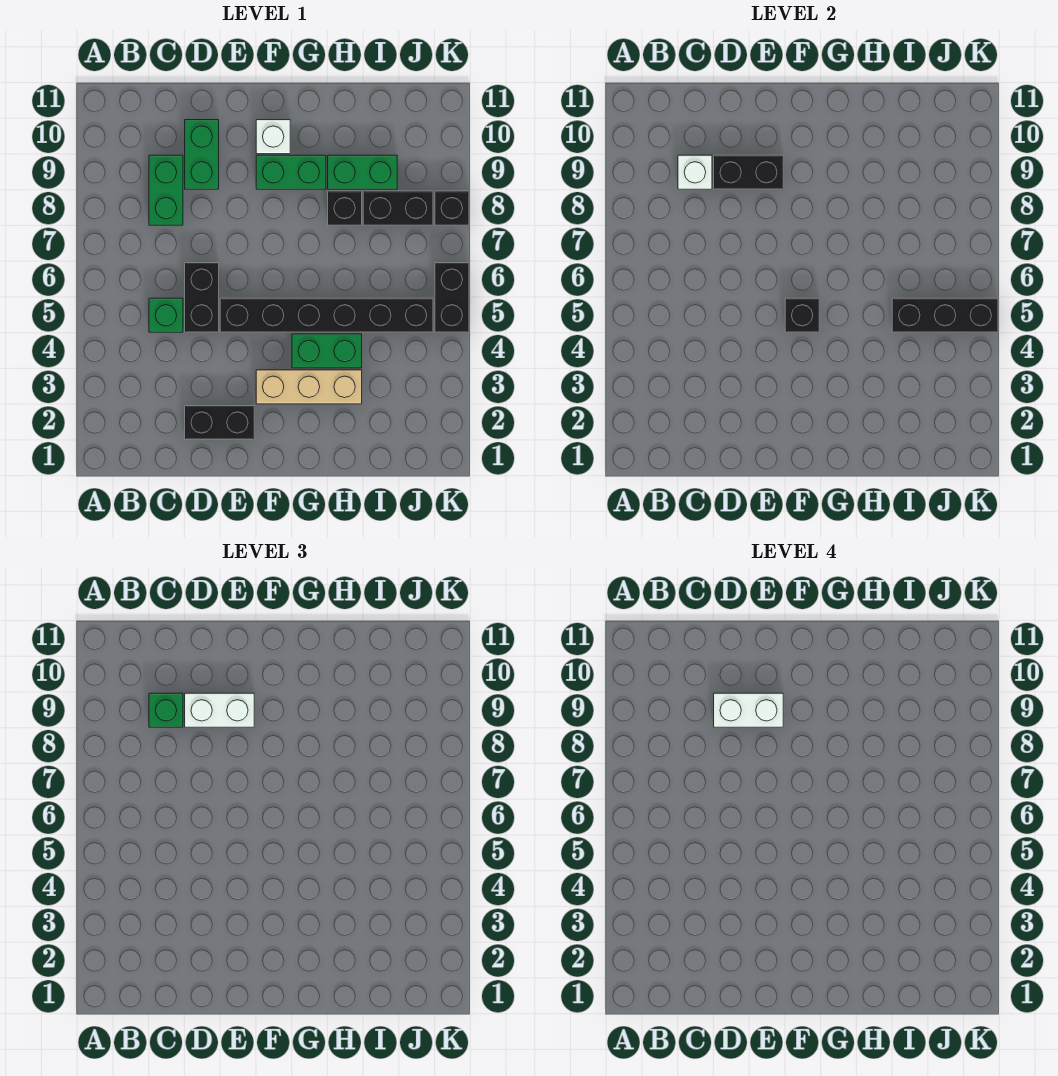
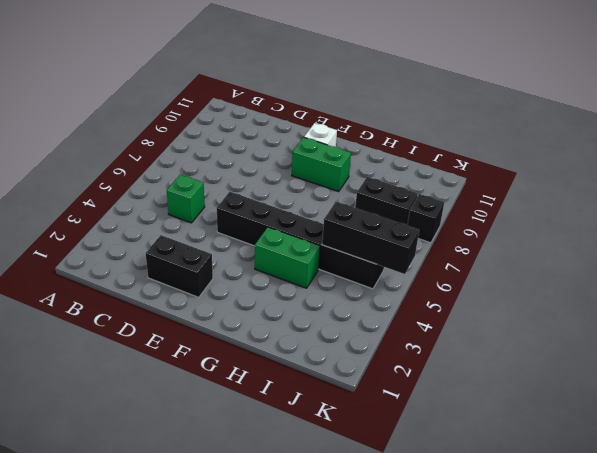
none -> green 1x2 brick [149,155,183,225]
none -> black 1x2 brick [185,263,219,332]
none -> green 1x2 brick [185,120,219,189]

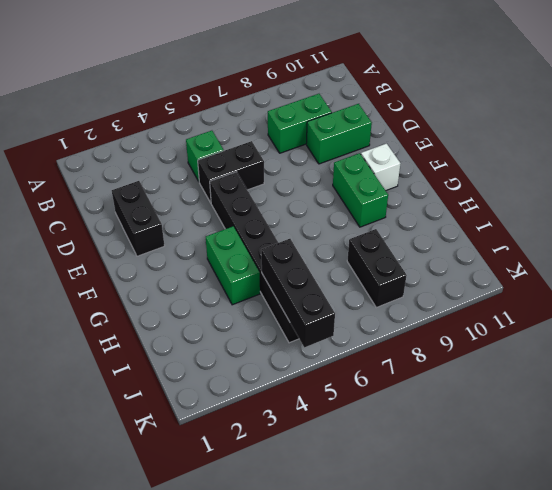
none -> tan 1x3 brick [256,370,362,404]
none -> black 1x1 brick [328,191,362,225]
none -> green 1x2 brick [328,155,397,189]

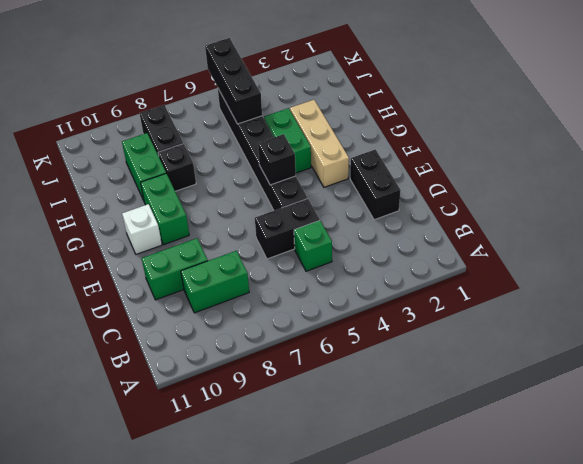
none -> black 1x2 brick [435,263,469,332]
none -> black 1x1 brick [435,191,469,225]
none -> white 1x1 brick [678,155,712,189]

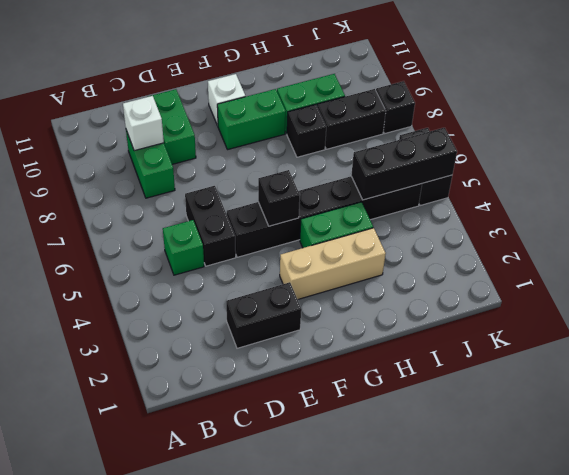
none -> black 1x2 brick [714,155,783,189]
none -> green 1x1 brick [149,693,183,727]
none -> white 1x2 brick [185,693,254,727]

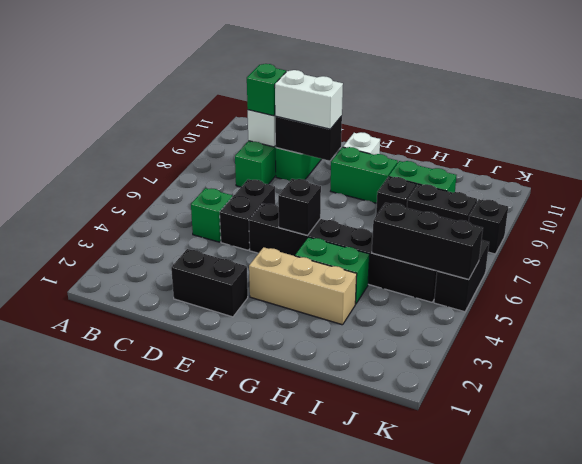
none -> white 1x2 brick [714,693,783,727]

